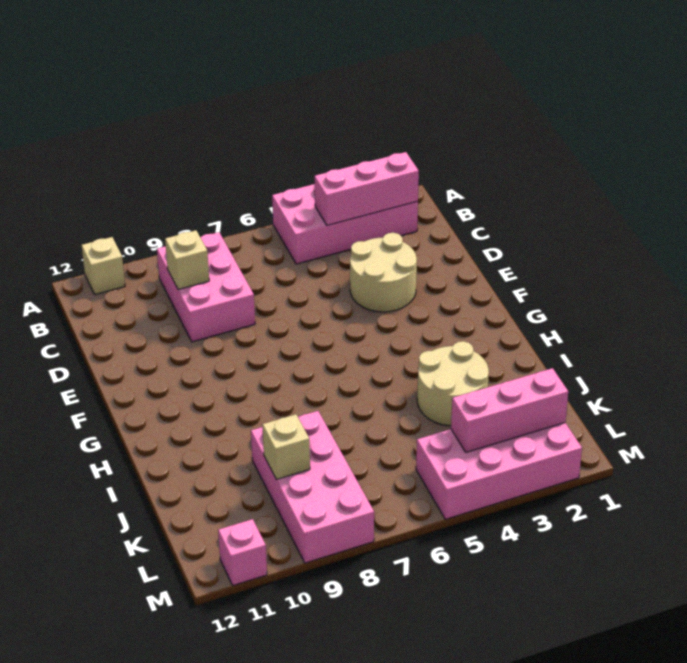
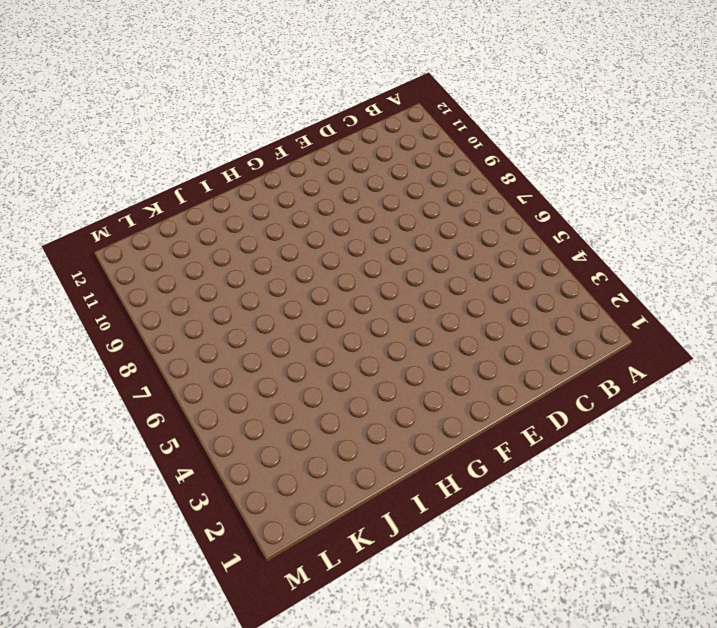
none -> pink 2x4 brick [272,184,418,264]
none -> tan 1x1 brick [82,237,125,294]
none -> pink 2x3 brick [157,232,255,342]

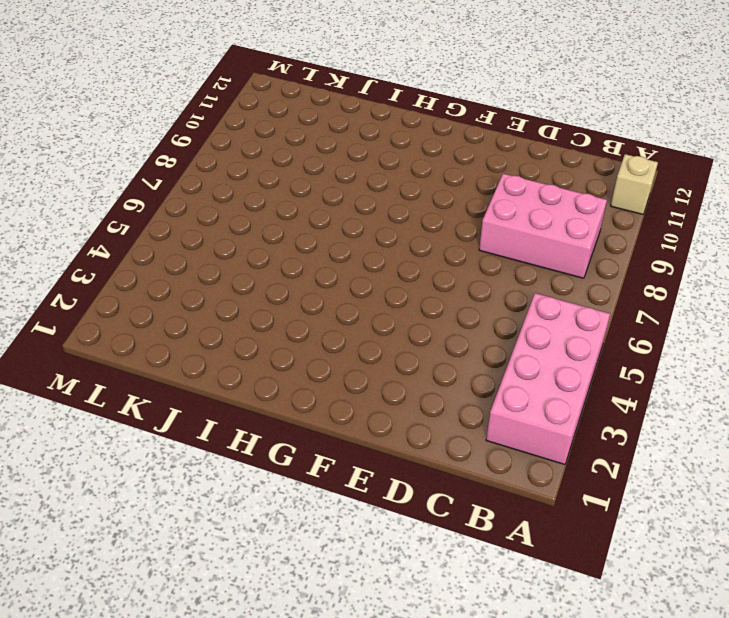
none -> tan 2x2 round brick [350,233,417,312]
none -> tan 2x2 round brick [417,341,489,426]
none -> pink 2x4 brick [251,411,374,563]

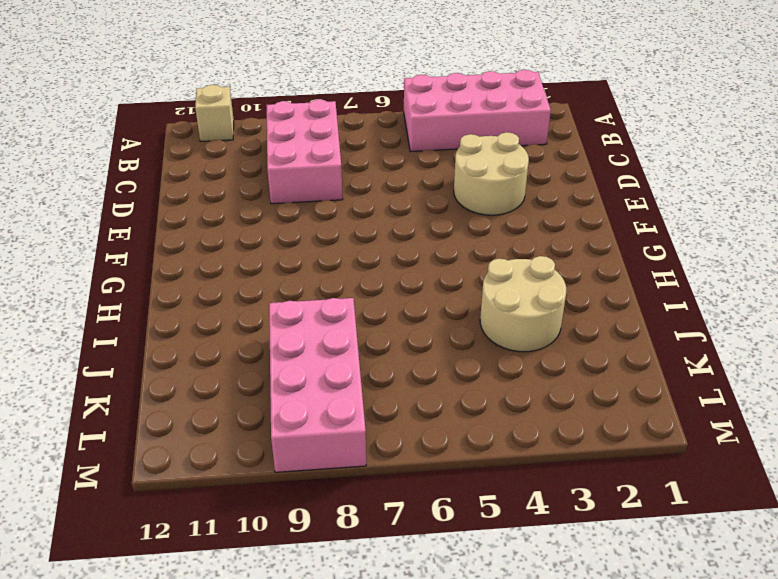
none -> pink 2x4 brick [416,423,582,519]
none -> pink 1x1 brick [218,519,267,585]
none -> pink 1x3 brick [314,152,419,225]

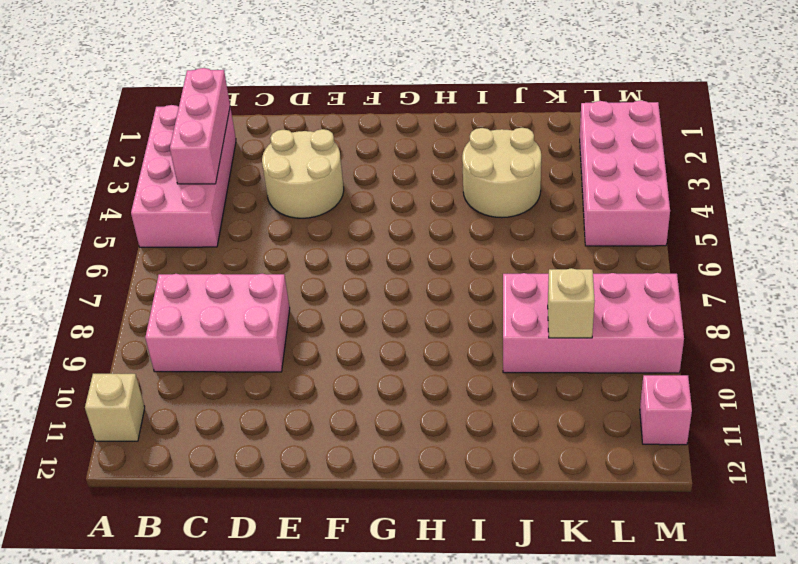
none -> tan 1x1 brick [165,230,209,290]
none -> pink 1x3 brick [451,368,568,452]

